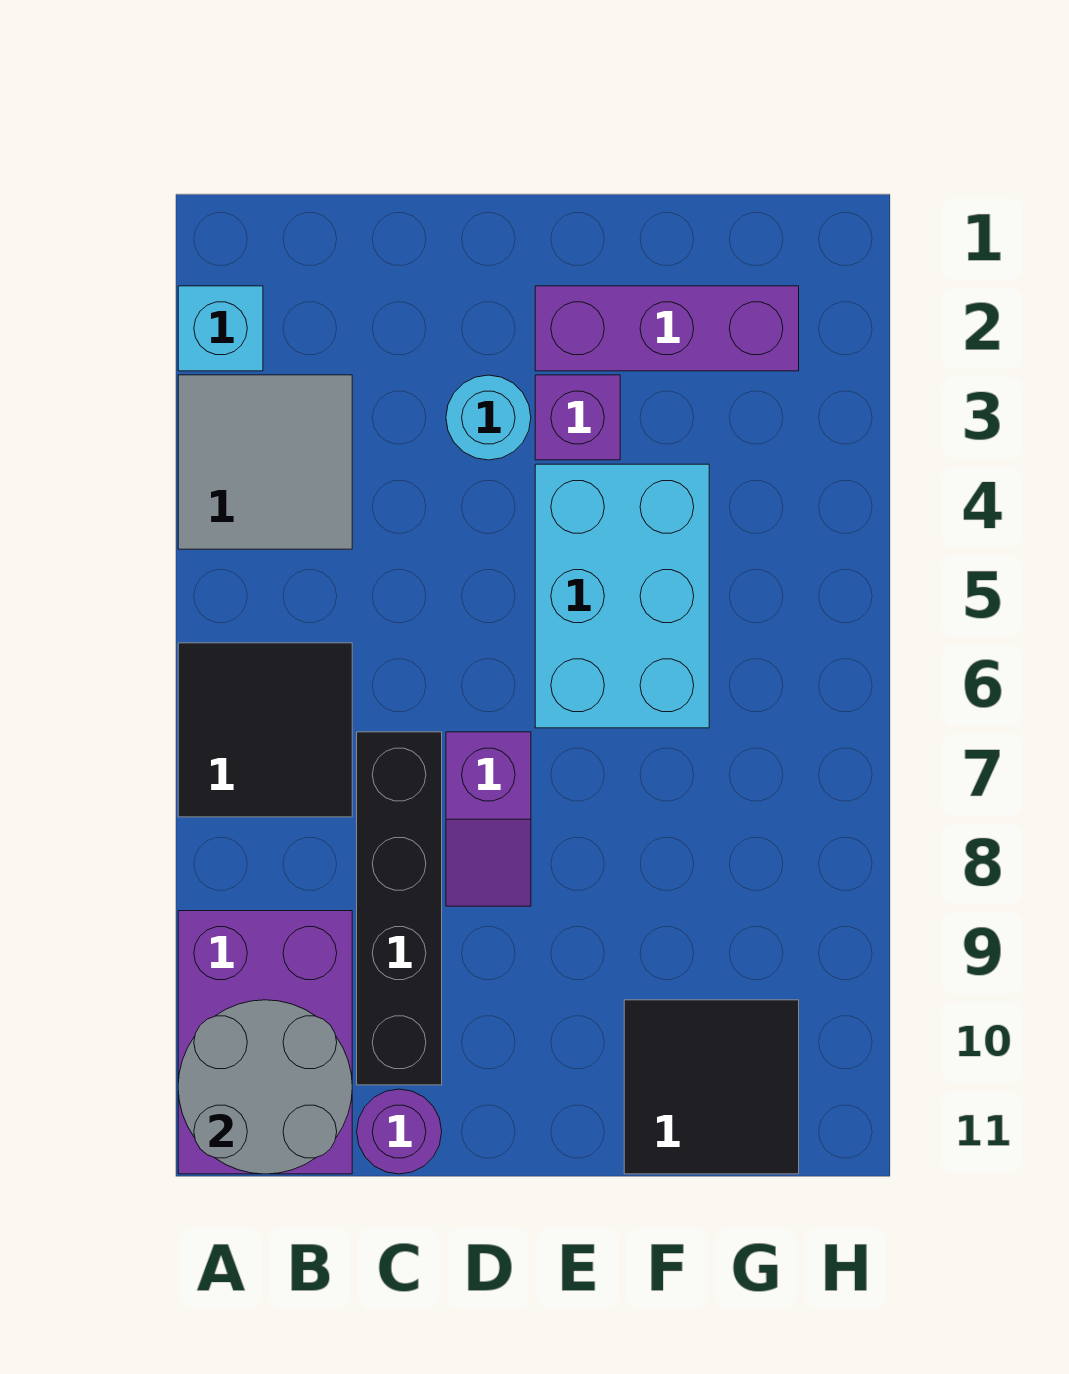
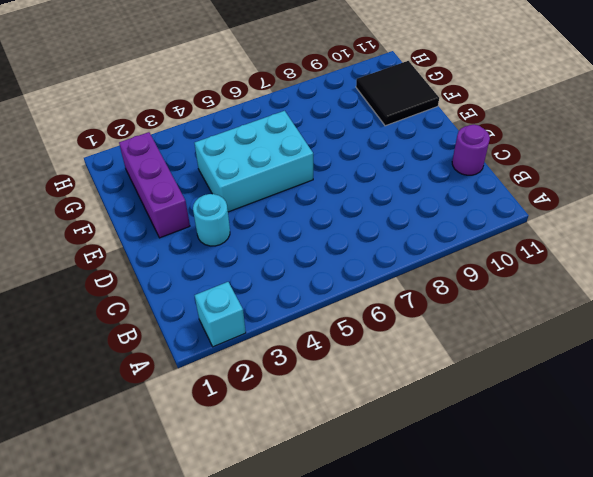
none -> grey 2x2 tile [178,375,352,549]
none -> black 2x2 tile [178,643,352,817]
none -> purple 2x3 brick [178,911,352,1174]

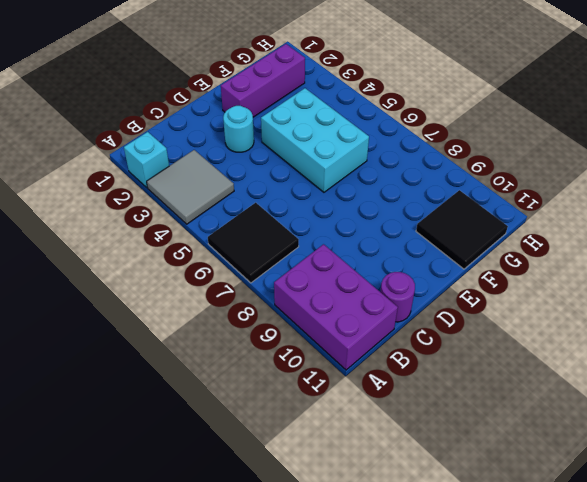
none -> black 1x4 brick [357,732,442,1085]
none -> purple 1x2 slope [446,732,531,906]
none -> purple 1x1 brick [535,375,620,460]

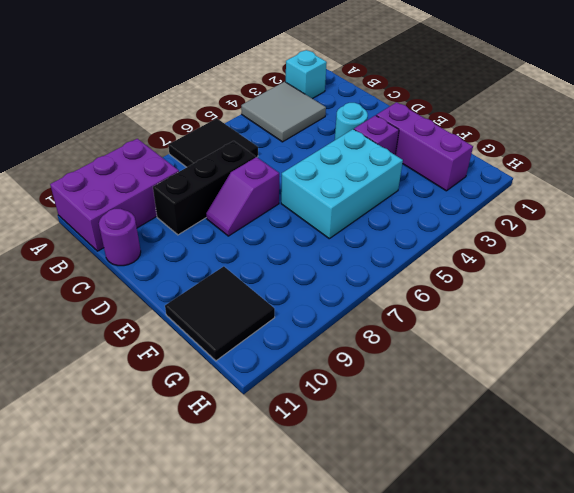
black 1x3 brick [153,141,255,235] -> black 1x4 brick [357,732,442,1085]
none -> grey 2x2 round brick [178,1000,352,1174]

